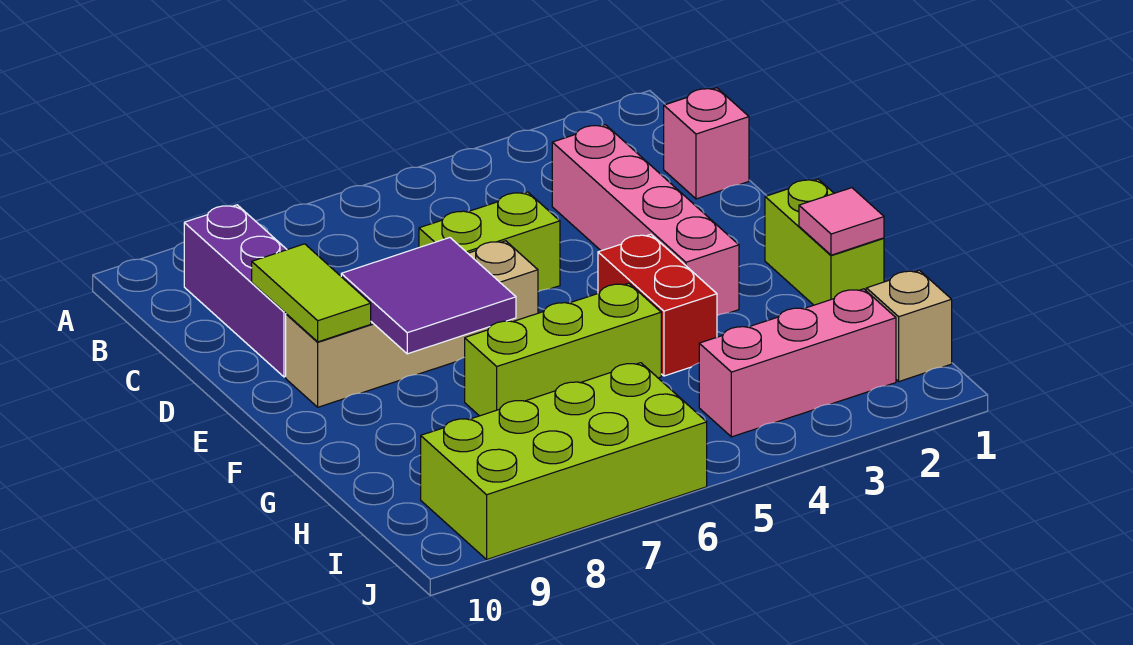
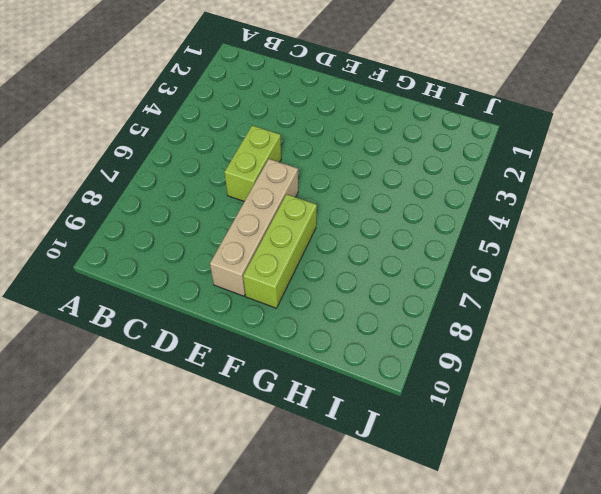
lime 1x3 brick [243,194,317,308] -> lime 1x3 brick moved to [465,283,661,416]
none -> purple 1x3 brick [184,205,287,377]
none -> pink 1x1 brick [664,88,749,199]
none -> pink 1x4 brick [552,125,739,316]

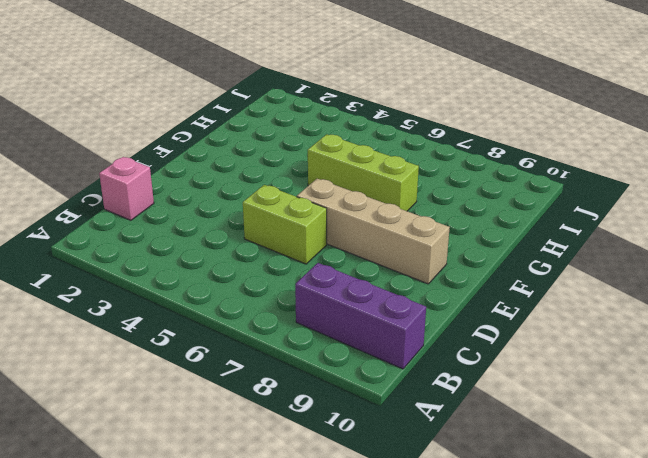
purple 1x3 brick [295,263,426,369] -> purple 1x3 brick turned to [184,205,287,377]
none -> pink 1x4 brick [552,125,739,316]
none -> lime 1x2 brick [765,179,884,305]
none -> red 1x2 brick [598,234,717,376]

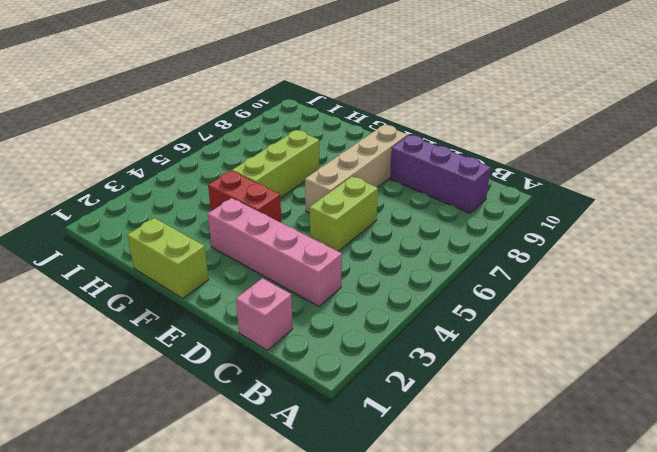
none -> tan 1x1 brick [866,270,952,381]
none -> pink 1x3 brick [699,289,896,437]
none -> lime 2x4 brick [421,363,707,559]

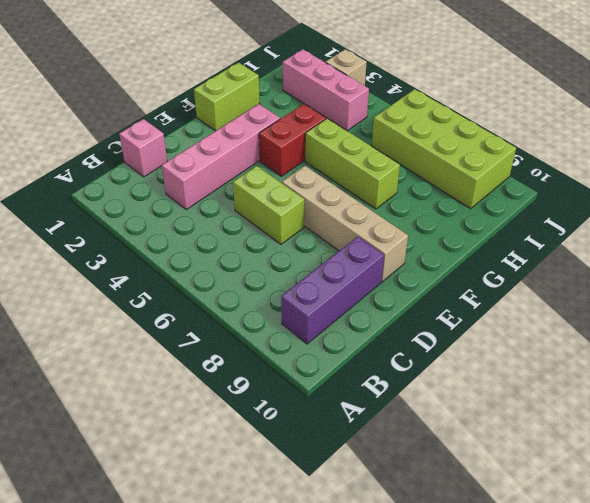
tan 1x1 brick [326,49,367,86] -> tan 1x1 brick moved to [866,270,952,381]
none -> lime 1x2 tile [252,244,371,342]
none -> purple 2x2 tile [341,238,516,354]
none -> pink 1x1 tile [799,188,884,255]

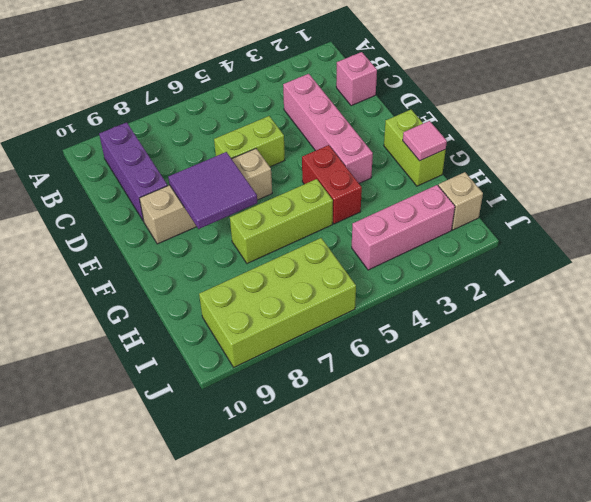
none -> lime 1x2 tile [252,244,371,342]

